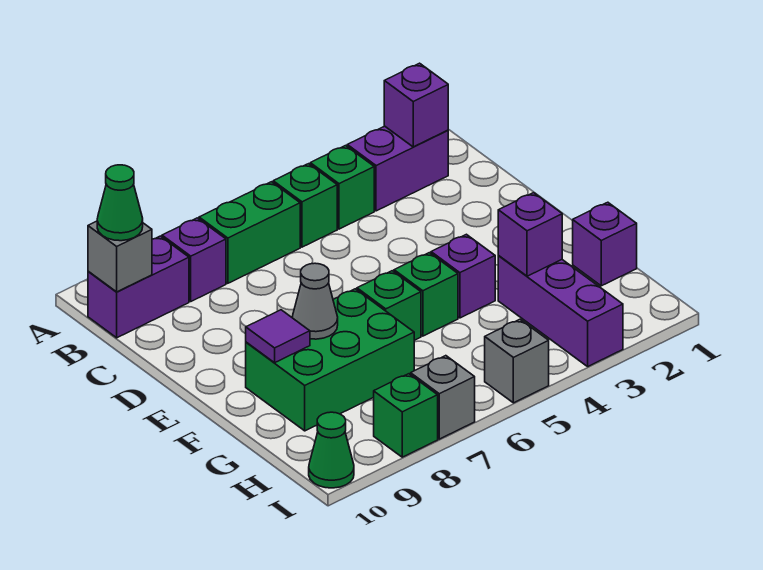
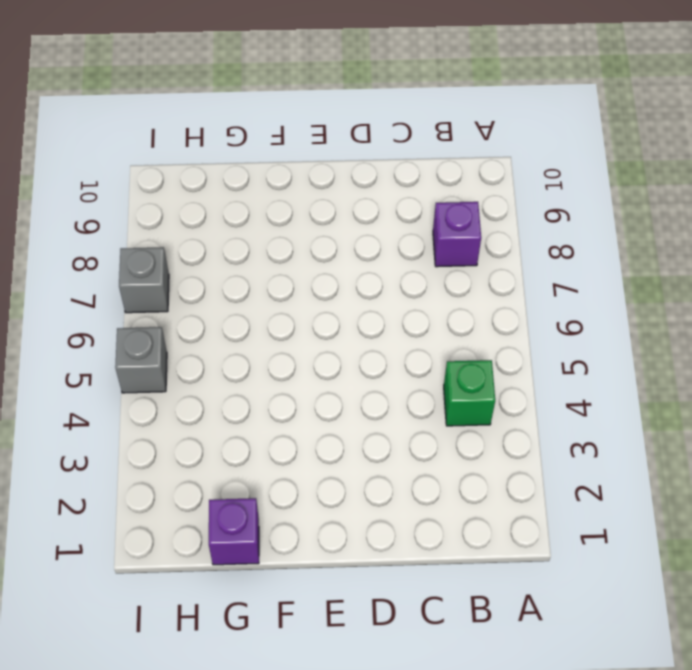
none -> purple 1x2 brick [347,126,448,211]
none -> green 1x1 brick [273,164,337,247]
none -> green 1x2 brick [199,182,300,283]

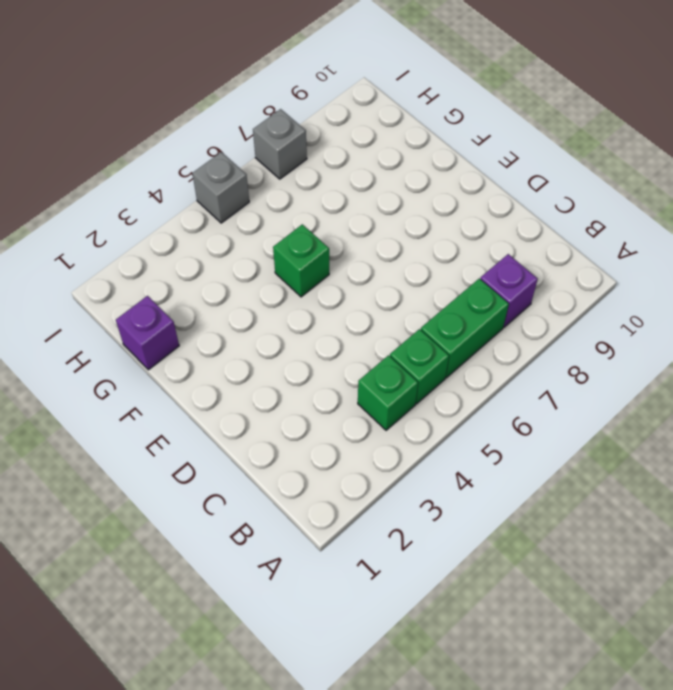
none -> purple 1x2 brick [347,126,448,211]
none -> purple 1x2 brick [88,236,189,338]
none -> purple 1x1 brick [431,234,495,318]

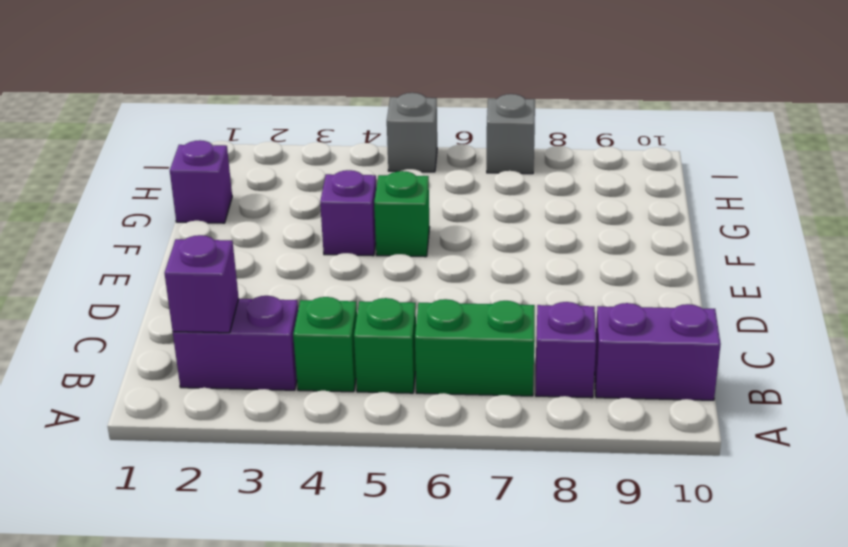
none -> green 1x1 brick [357,271,421,340]
none -> green 2x3 brick [246,289,414,431]
none -> purple 1x3 brick [498,256,623,366]

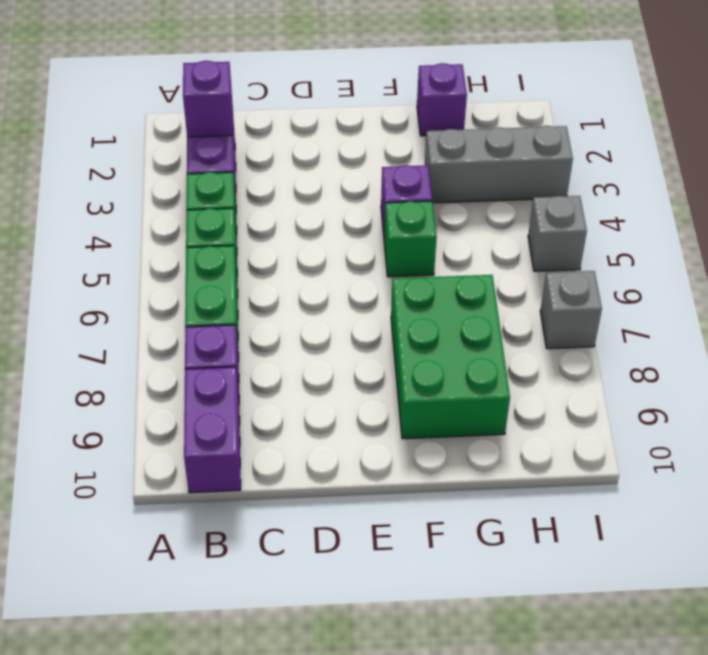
grey 1x3 brick [425,126,573,203] -> purple 1x3 brick [498,256,623,366]
none -> green 1x1 brick [357,271,421,340]
none -> green 1x1 brick [374,374,438,457]
none -> green 1x1 cone [309,412,354,488]

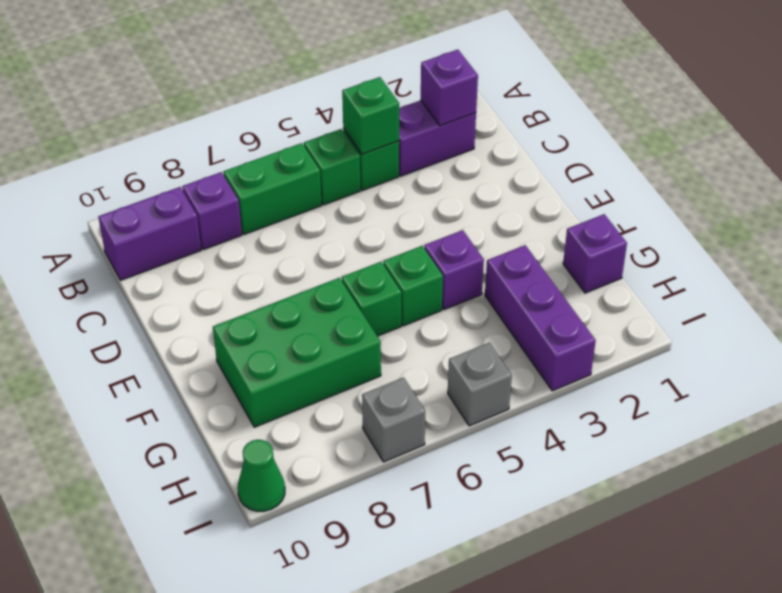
green 1x1 brick [342,77,399,154] -> green 1x1 brick moved to [374,374,438,457]
none -> grey 1x1 brick [88,221,152,292]
none -> grey 1x1 cone [292,263,338,339]
none -> purple 1x1 tile [246,310,310,363]

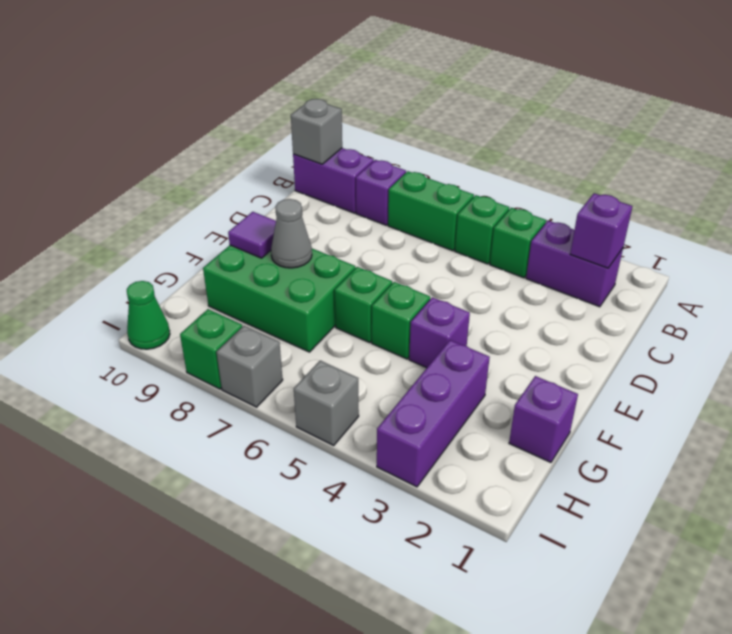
none -> purple 1x1 brick [498,193,562,276]
none -> green 1x1 cone [97,165,143,241]

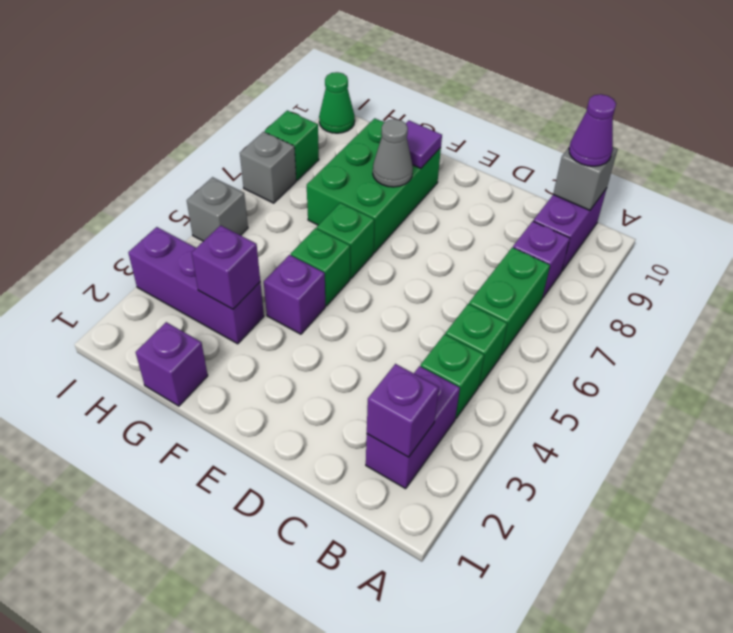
purple 1x1 cone [569,94,616,166] -> green 1x1 cone [97,165,143,241]

